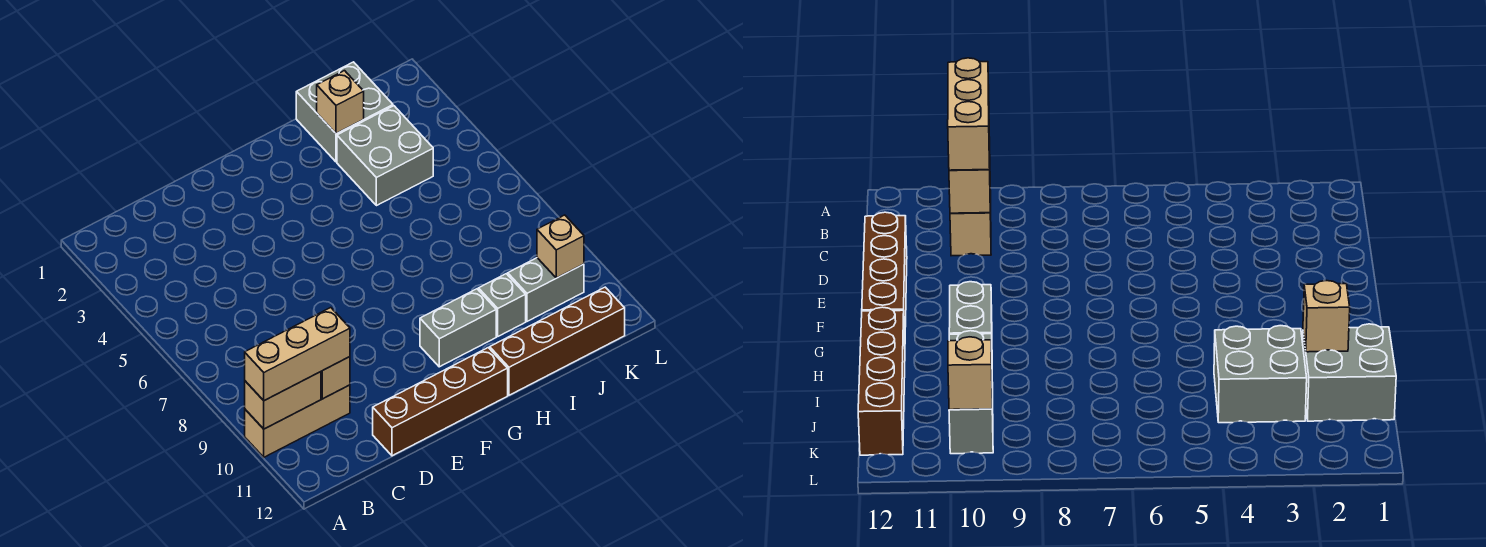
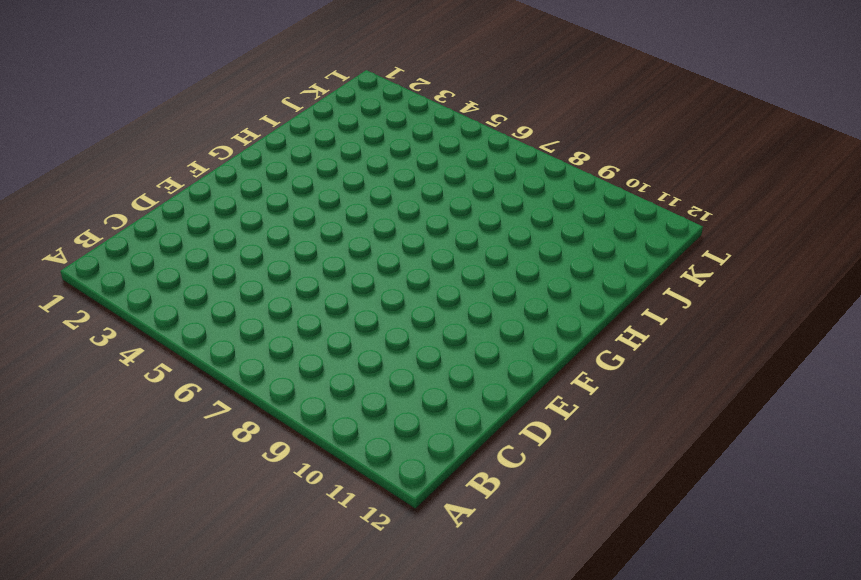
none -> tan 1x3 brick [245,385,350,457]
none -> brown 1x4 brick [373,348,508,456]
none -> grey 1x2 brick [420,289,496,367]

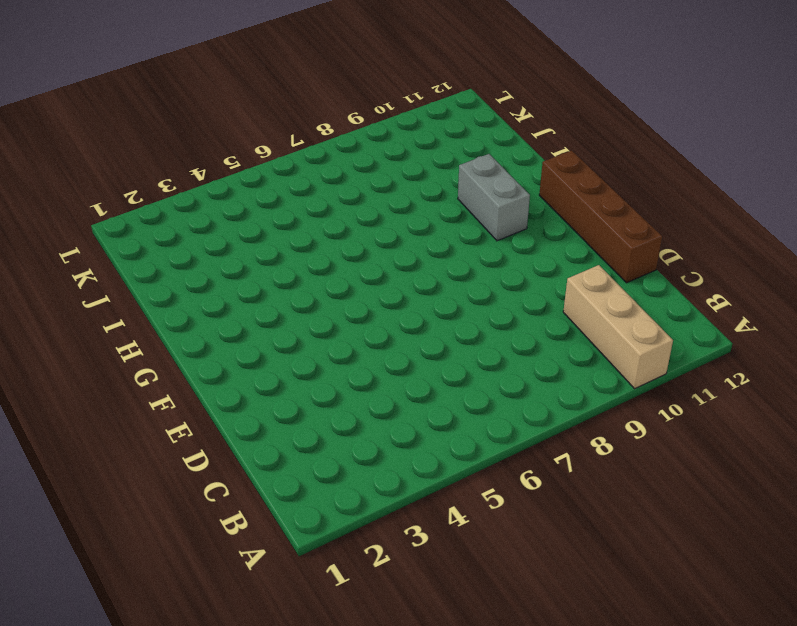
none -> brown 1x4 brick [490,287,625,395]
none -> grey 2x2 brick [296,62,393,162]
none -> grey 2x2 brick [337,106,433,206]

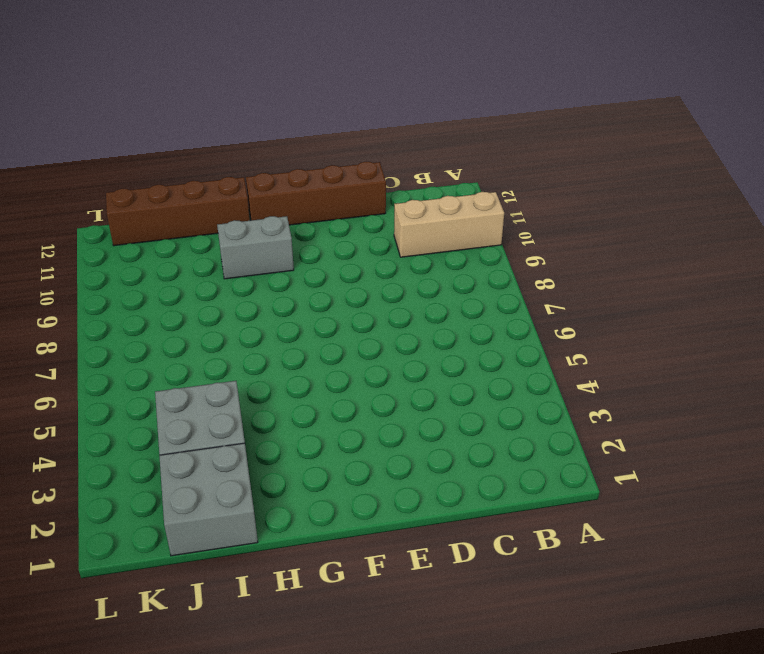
none -> grey 1x1 brick [478,274,526,336]
none -> grey 1x2 brick [508,258,584,321]
none -> tan 1x2 brick [245,372,321,429]

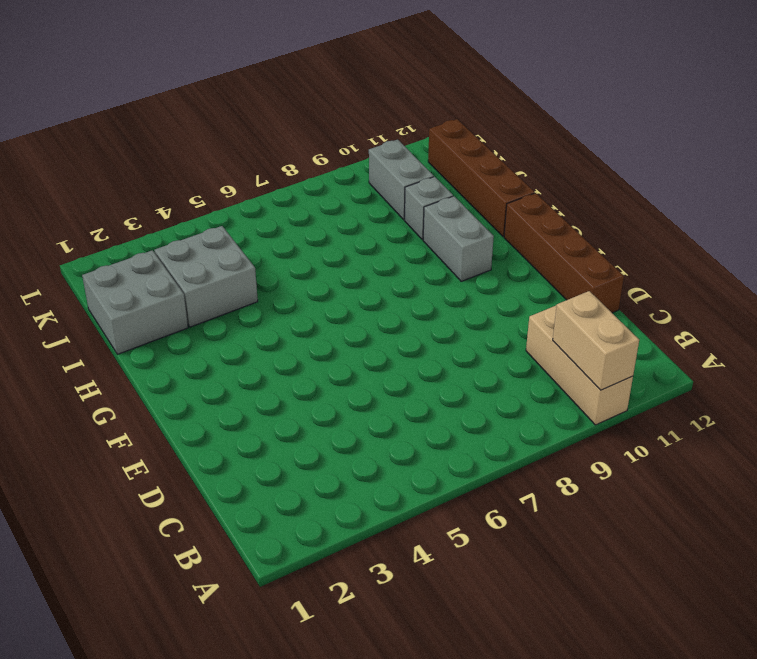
none -> tan 1x1 brick [321,357,350,399]
none -> tan 1x1 brick [317,71,364,134]
none -> tan 1x1 brick [537,215,584,278]

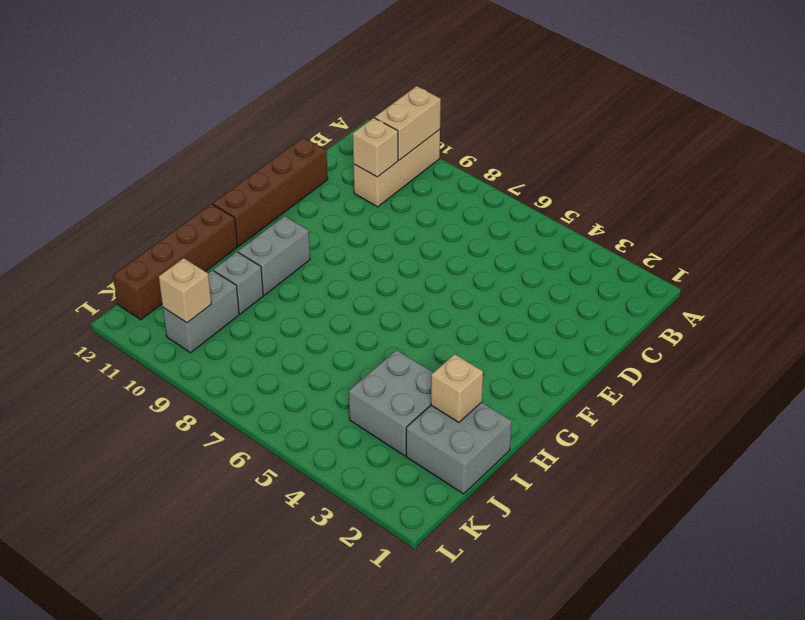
none -> tan 1x3 brick [245,308,350,401]

